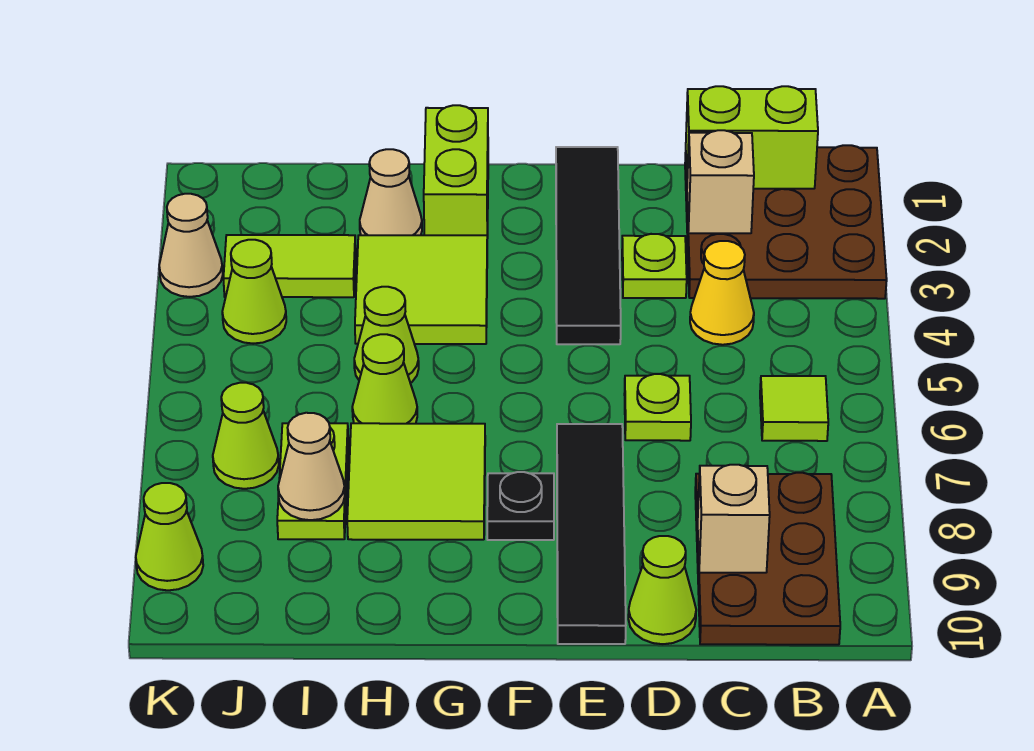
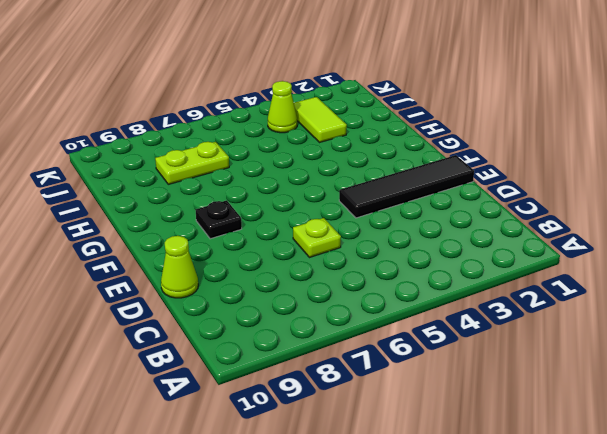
none -> brown 3x3 plate [685,145,887,299]
none -> lime 1x1 tile [760,376,828,441]
none -> brown 2x3 plate [695,473,840,645]

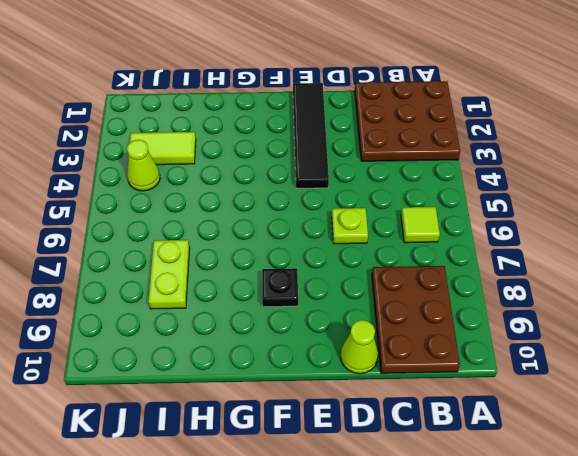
none -> yellow 1x1 cone [690,241,754,345]
none -> lime 1x1 plate [622,234,687,298]
none -> black 1x4 tile [557,424,626,644]

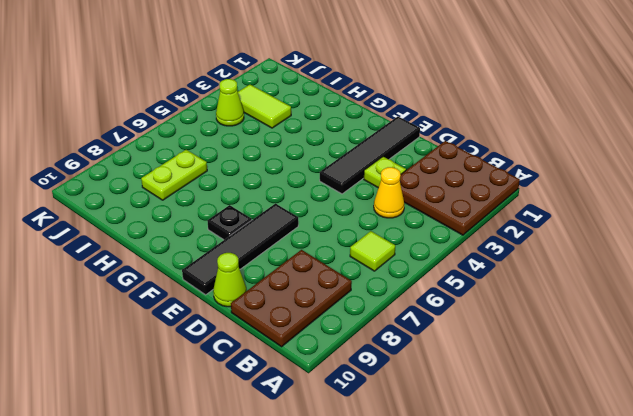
none -> lime 1x1 plate [624,374,691,441]
none -> lime 1x2 brick [424,105,488,238]
none -> lime 2x2 tile [355,235,487,344]

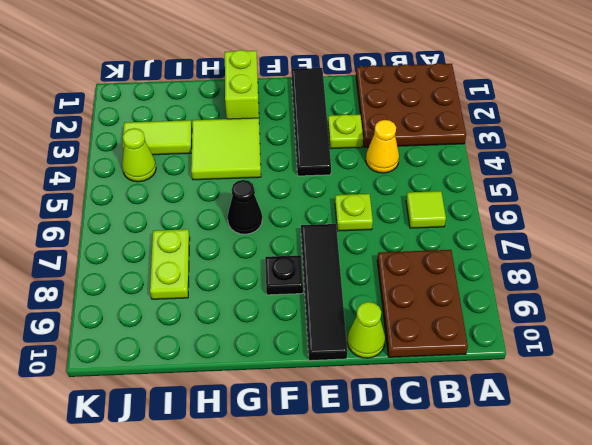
black 1x1 cone [228,180,262,234] -> none
none -> lime 2x2 tile [347,423,485,540]
none -> tan 1x1 cone [360,149,422,235]
none -> lime 1x1 cone [354,287,419,383]

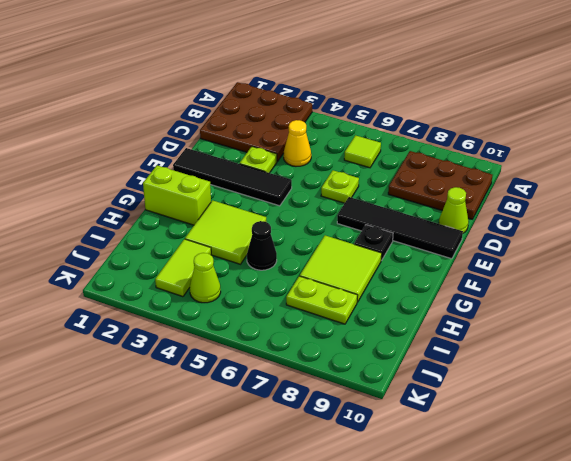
black 1x1 cone [247,221,277,270] -> lime 1x1 cone [354,287,419,383]
none -> tan 1x1 cone [360,149,422,235]
none -> lime 1x1 cone [352,334,417,424]
none -> lime 1x1 cone [213,383,279,489]

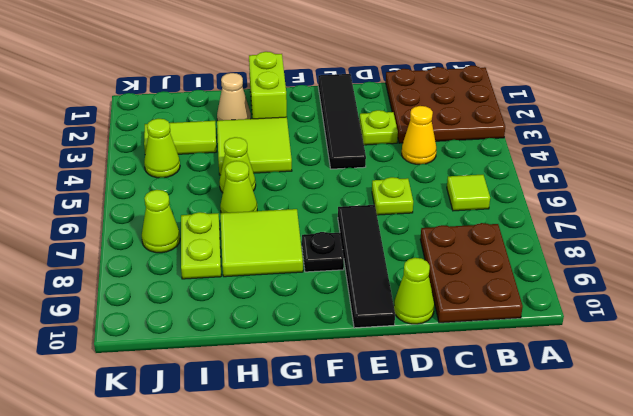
none -> tan 1x1 cone [159,194,223,297]
none -> lime 1x1 cone [136,483,203,590]
none -> lime 1x2 brick [686,86,818,189]

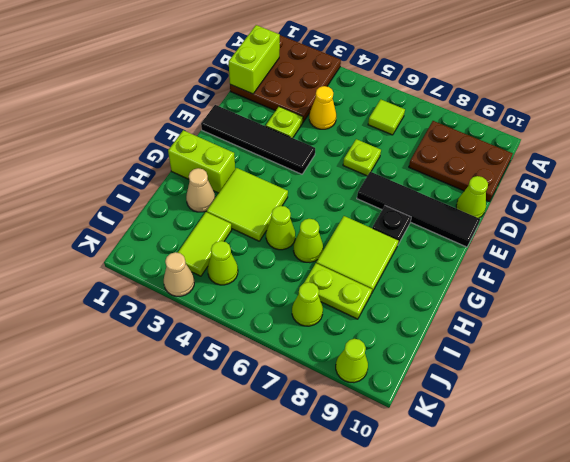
none -> tan 1x1 brick [687,130,754,233]
none -> tan 1x1 brick [698,465,770,573]
none -> tan 1x1 cone [278,413,345,520]

